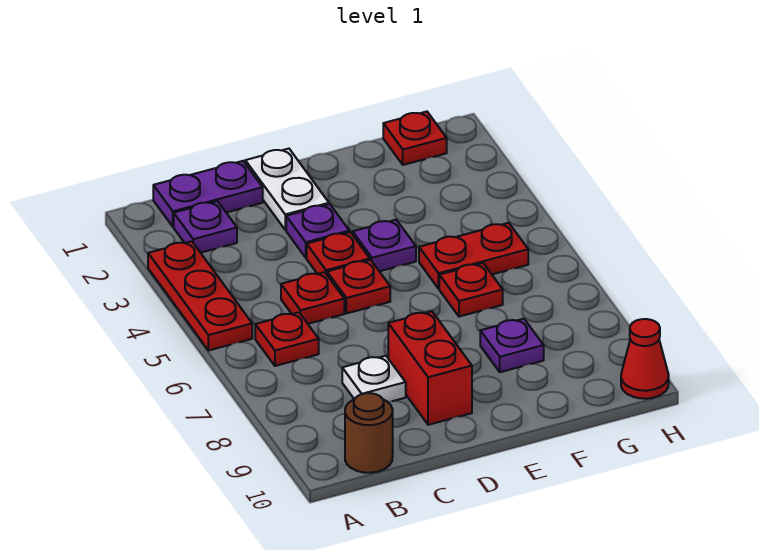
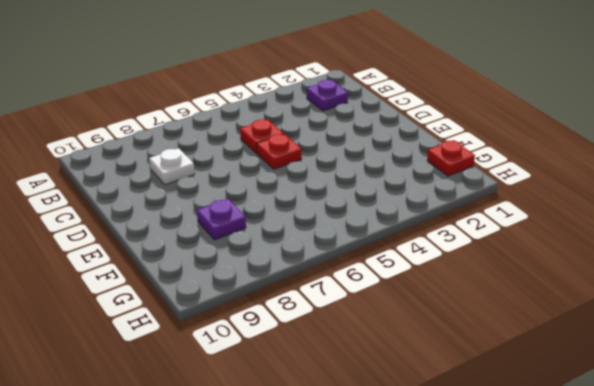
none -> red 1x3 plate [148,241,252,351]
none -> purple 1x2 plate [153,161,263,227]
none -> red 1x1 plate [255,313,319,366]

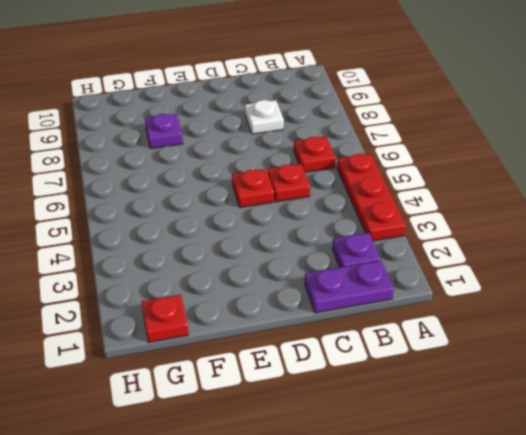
none -> brown 1x1 round brick [345,393,393,473]
none -> white 1x2 plate [245,149,329,230]
none -> purple 1x1 plate [286,204,349,258]

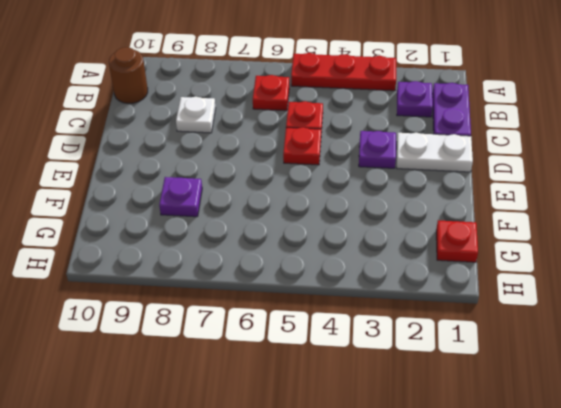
none -> red 1x1 plate [307,232,370,274]
none -> red 1x2 brick [388,311,472,425]
none -> purple 1x1 plate [353,220,416,271]

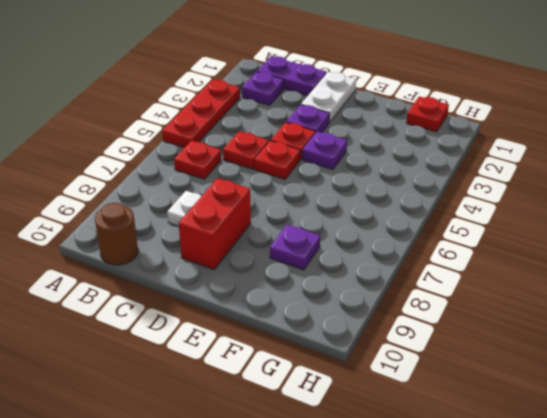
none -> red 1x2 plate [419,223,528,289]
none -> red 1x1 plate [439,263,503,317]
none -> red 1x1 cone [621,319,669,399]

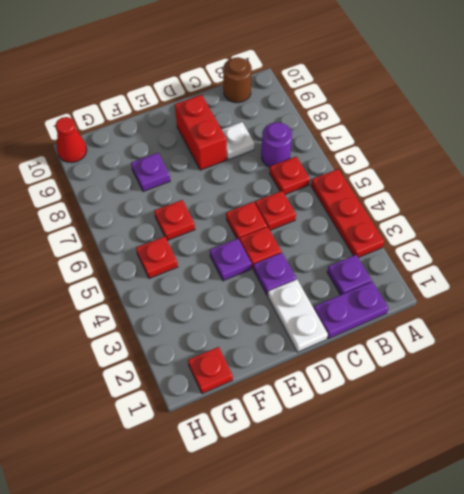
purple 1x1 round brick [261,122,292,167] -> none
red 1x1 plate [136,236,178,279] -> red 1x2 plate [419,223,528,289]

